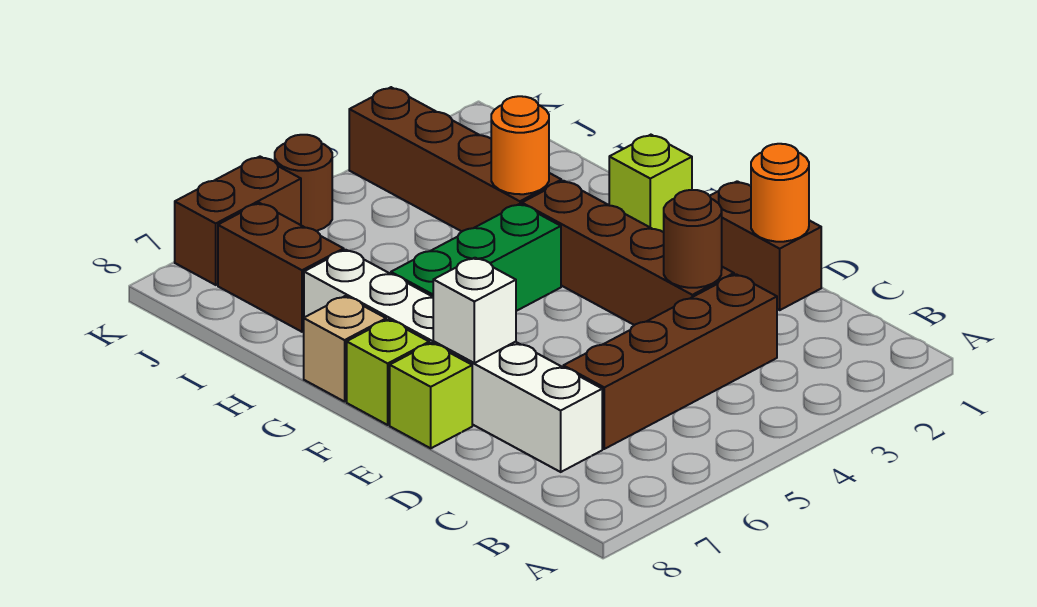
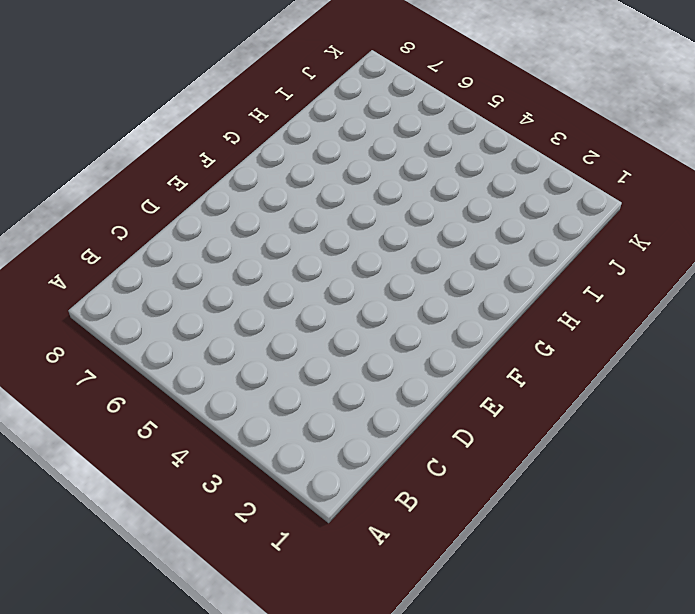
none -> brown 1x4 brick [563,274,777,449]
none -> white 1x6 brick [304,250,602,472]
none -> brown 1x2 brick [710,181,821,310]

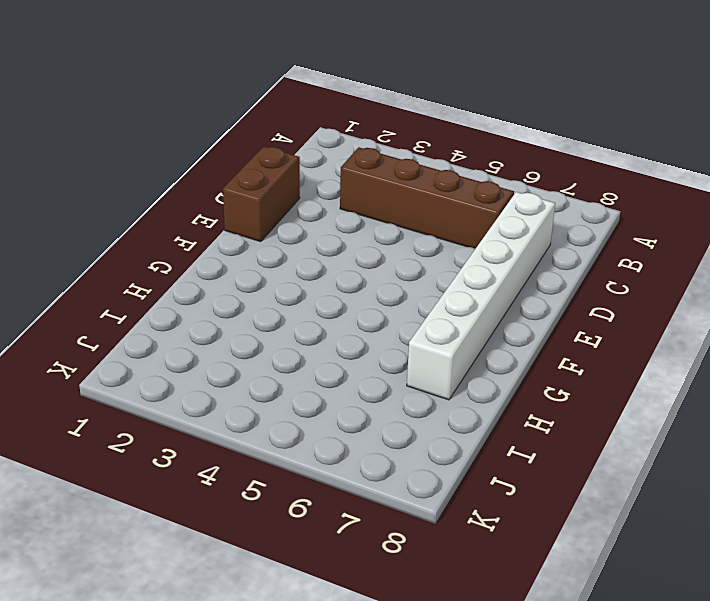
none -> brown 1x4 brick [522,181,734,325]
none -> lime 1x1 brick [390,343,472,448]
none -> lime 1x1 brick [347,320,429,425]

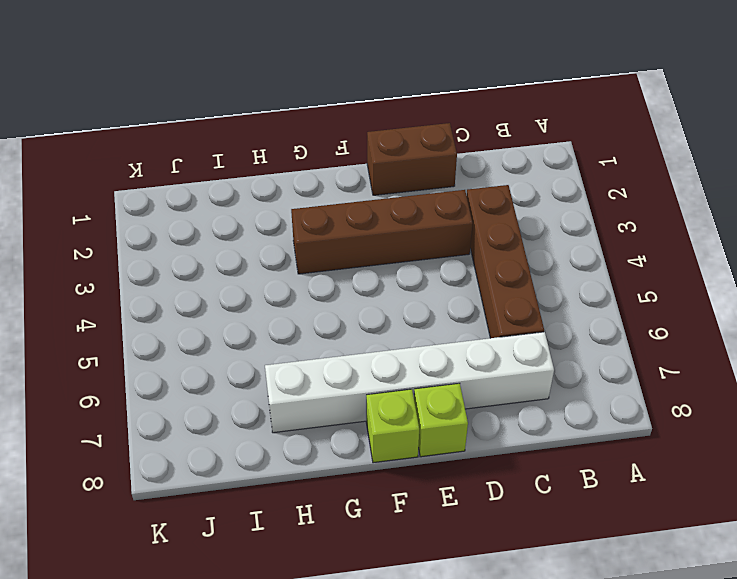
none -> lime 1x1 brick [609,135,692,232]
none -> green 1x3 brick [391,204,561,311]
none -> tan 1x1 brick [304,296,386,402]

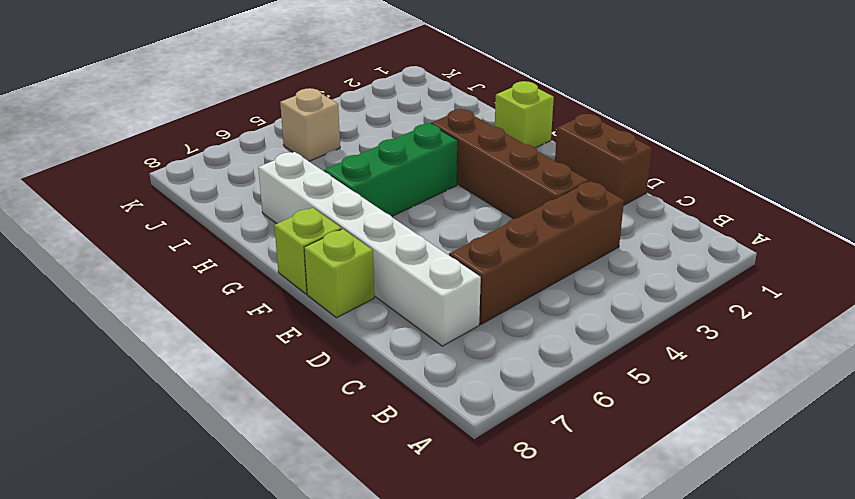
tan 1x1 brick [280,88,340,161] -> tan 1x1 brick moved to [304,296,386,402]
none -> brown 1x4 brick [349,87,561,231]
none -> brown 1x2 brick [218,203,344,332]
none -> brown 1x1 round brick [275,135,332,231]

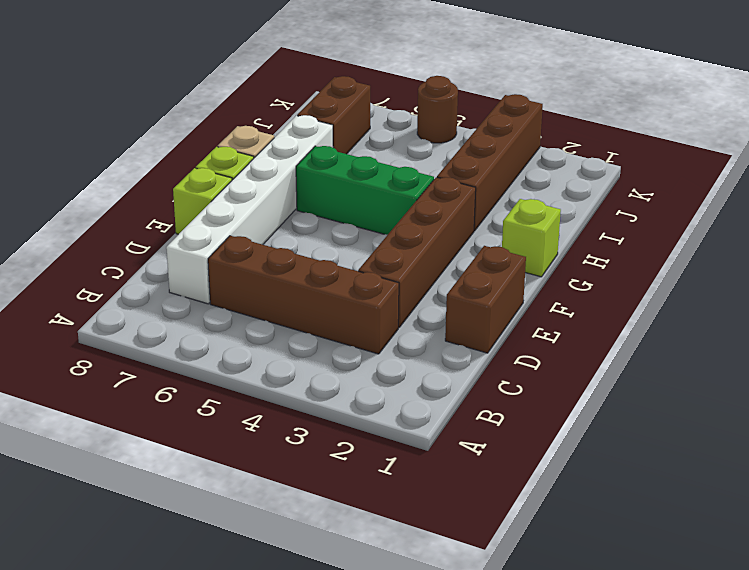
none -> brown 1x2 brick [175,157,301,285]
none -> orange 1x1 round brick [751,144,809,242]
none -> brown 1x1 round brick [664,190,722,288]

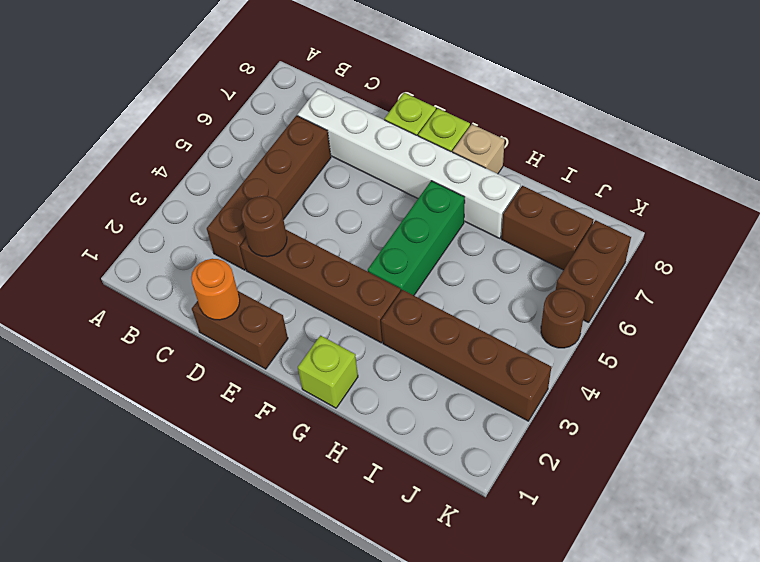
none -> white 1x1 brick [433,258,516,363]
none -> orange 1x1 round brick [491,96,549,194]

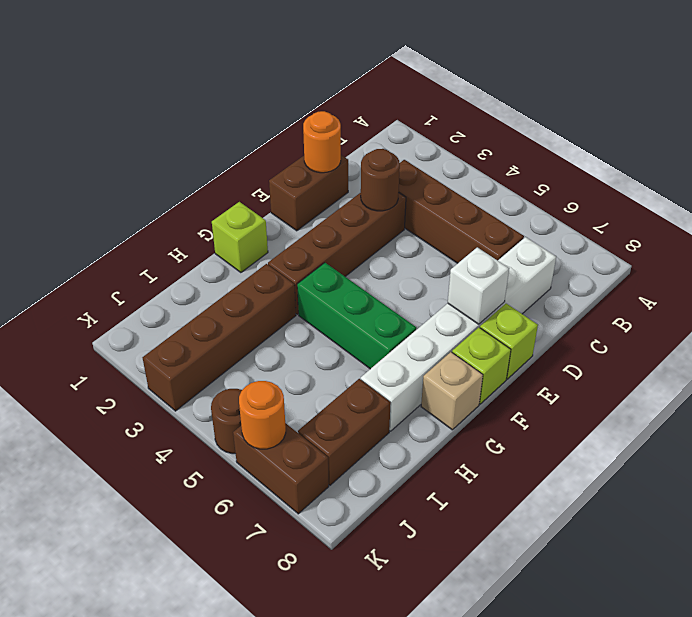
orange 1x1 round brick [239,381,286,449] -> orange 1x1 round brick moved to [491,96,549,194]

